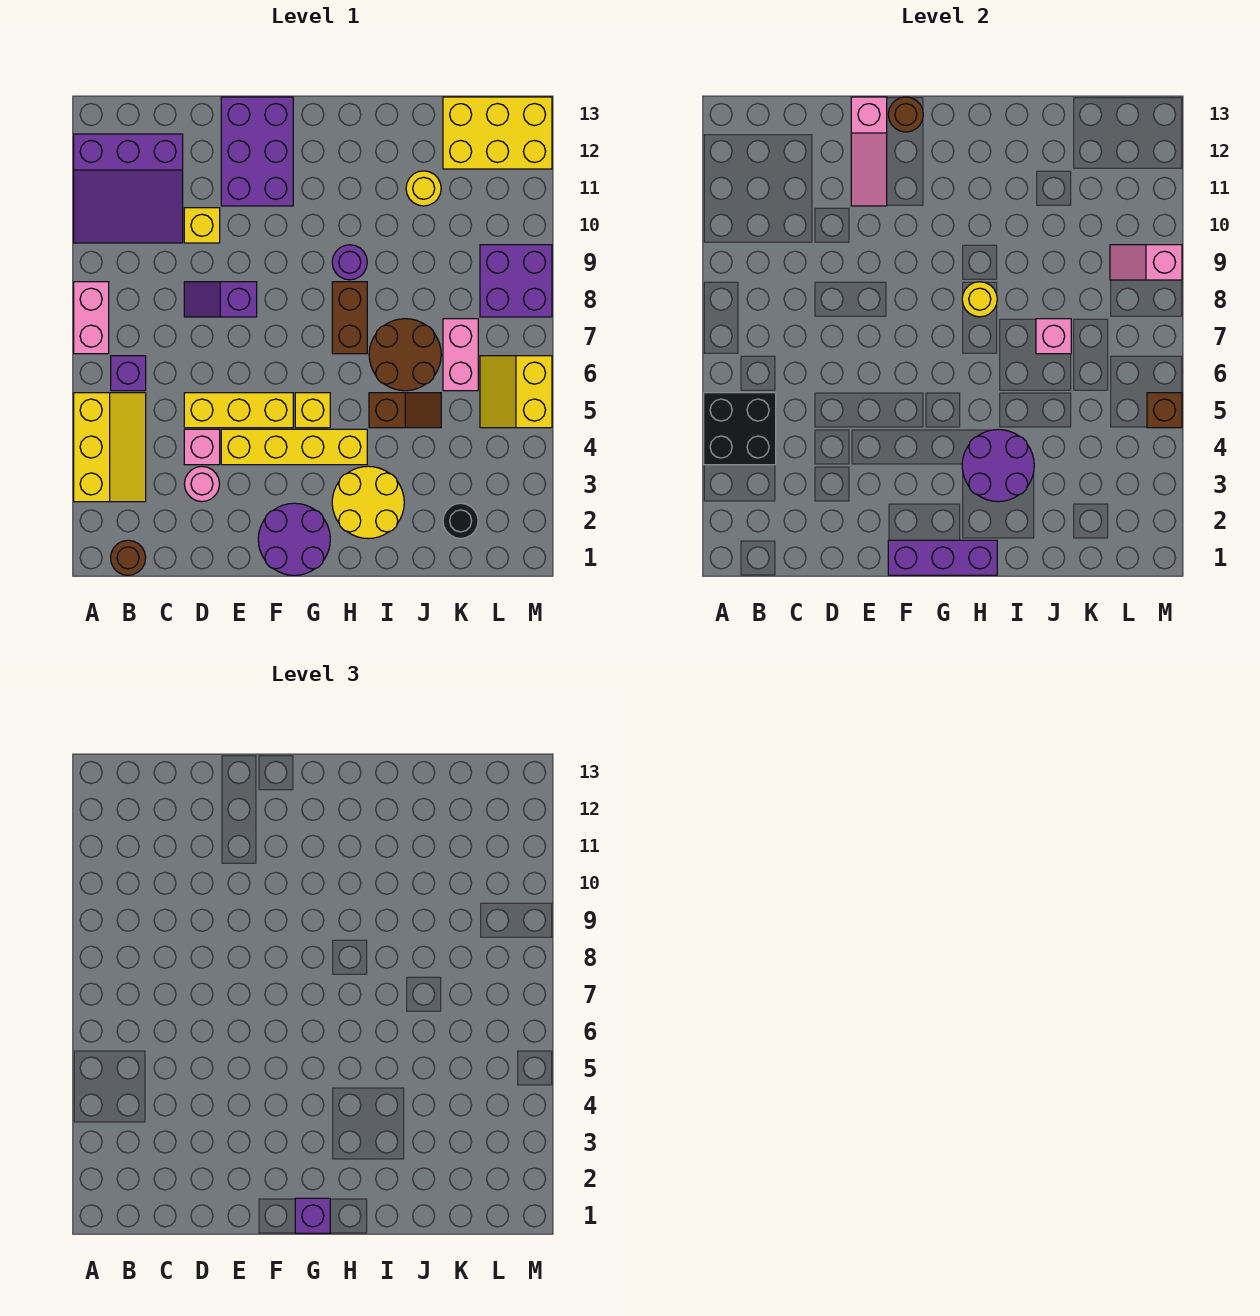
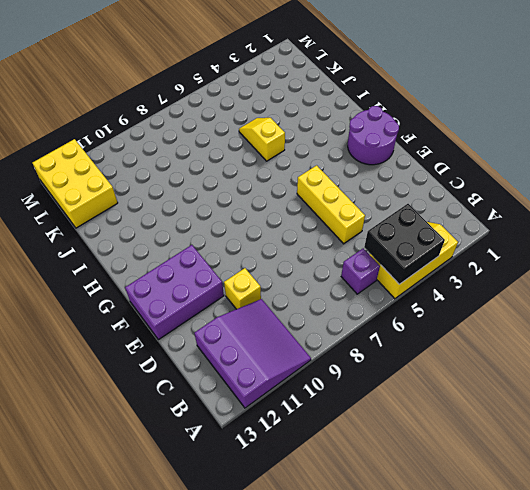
yellow 1x2 slope [239,118,285,161] -> brown 1x2 slope [369,393,441,428]
none -> pink 1x2 brick [74,282,109,354]
none -> brown 1x1 round brick [111,540,146,575]
none -> pink 1x1 round brick [184,467,220,502]
none -> pink 1x1 brick [184,429,220,465]

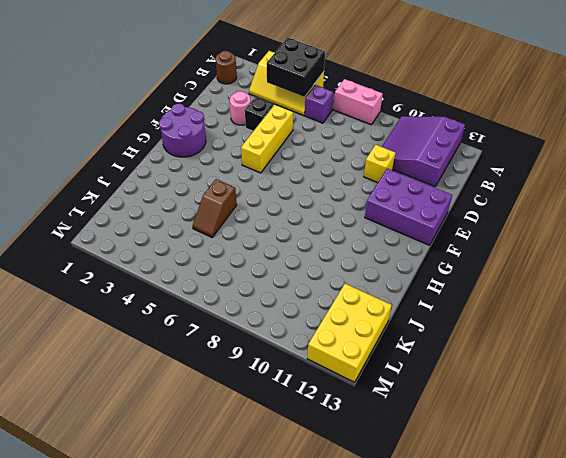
black 1x1 brick [245,97,274,131] -> pink 1x1 brick [184,429,220,465]
none -> purple 1x2 slope [184,282,257,317]
none -> yellow 1x4 brick [221,429,367,465]
none -> yellow 1x1 brick [295,393,330,428]
none -> yellow 2x2 round brick [332,466,404,539]

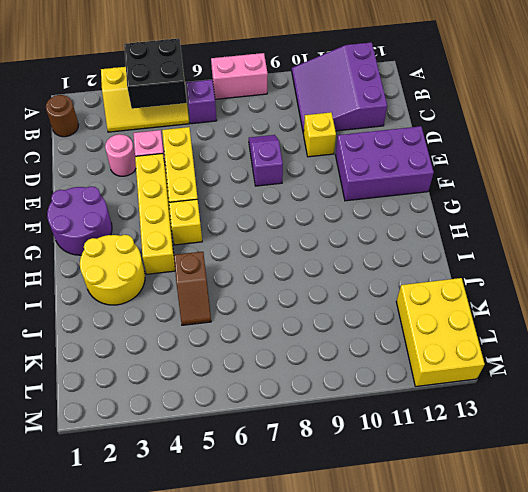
none -> brown 1x2 brick [332,282,367,354]
none -> purple 1x1 round brick [332,245,367,280]
none -> brown 2x2 round brick [369,319,441,391]
none -> yellow 1x1 round brick [406,171,441,206]

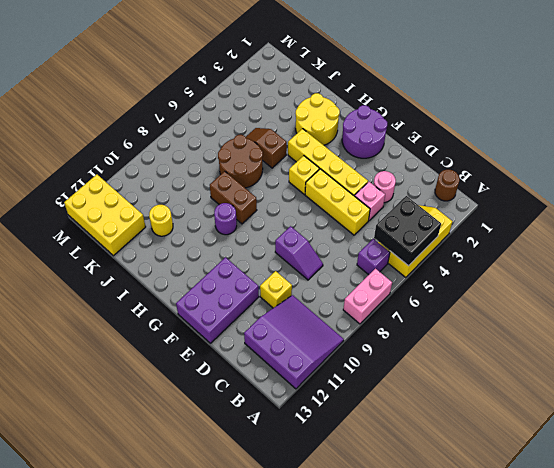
brown 1x2 brick [210,171,257,224] -> brown 1x2 brick turned to [332,282,367,354]
none -> black 1x1 round brick [443,503,478,539]
none -> pink 1x2 brick [443,319,478,391]
none -> yellow 2x2 slope [480,356,552,428]
none -> purple 2x2 brick [480,245,552,317]

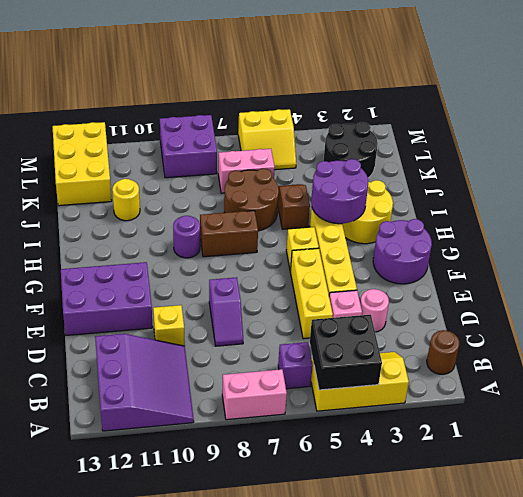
black 2x2 round brick [323,122,378,178] -> black 1x1 round brick [443,503,478,539]
none -> pink 1x3 slope [851,97,887,206]
none -> purple 1x3 brick [888,540,997,575]
none -> brown 1x1 round brick [888,97,923,132]
none -> yellow 1x1 round brick [962,282,997,317]

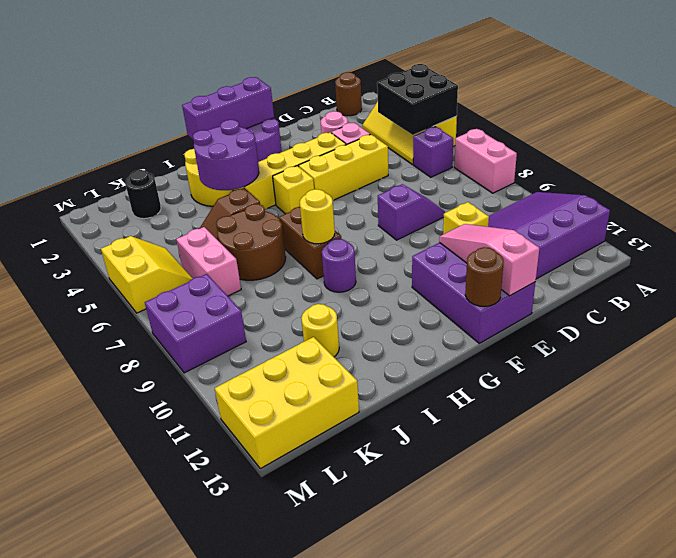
none -> pink 1x1 brick [1036,319,1071,354]
none -> pink 1x2 slope [1110,245,1182,280]
none -> brown 1x1 brick [1147,393,1182,428]
none -> purple 1x1 brick [295,1198,330,1233]

